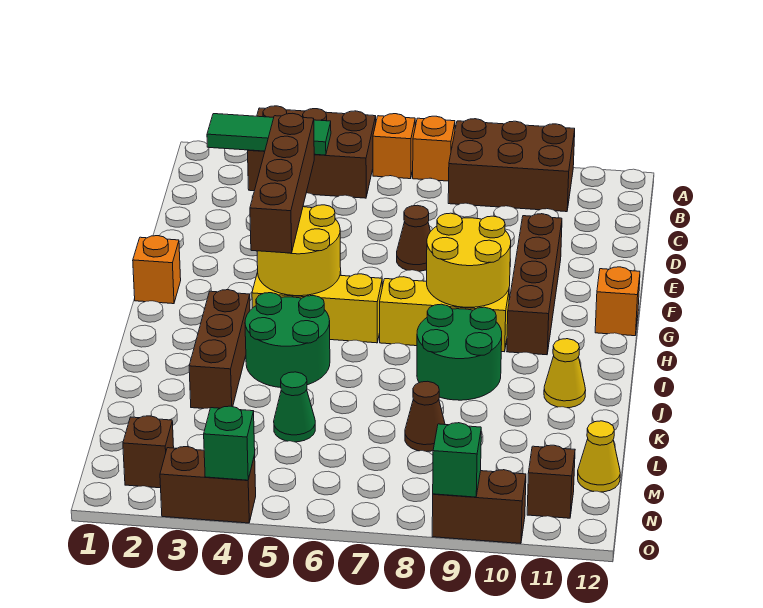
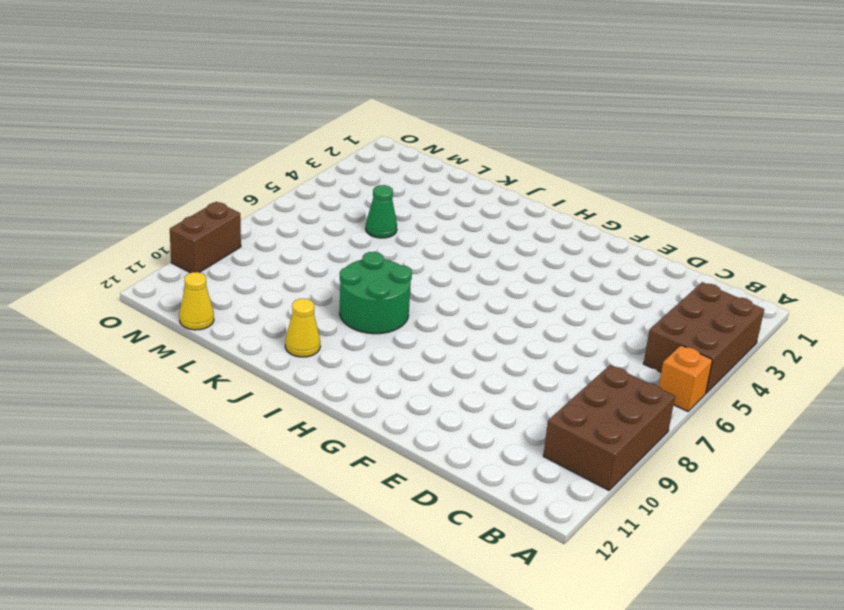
none -> orange 1x1 brick [413,116,455,181]
none -> brown 1x1 cone [397,205,431,271]
none -> brown 1x4 brick [507,214,562,355]

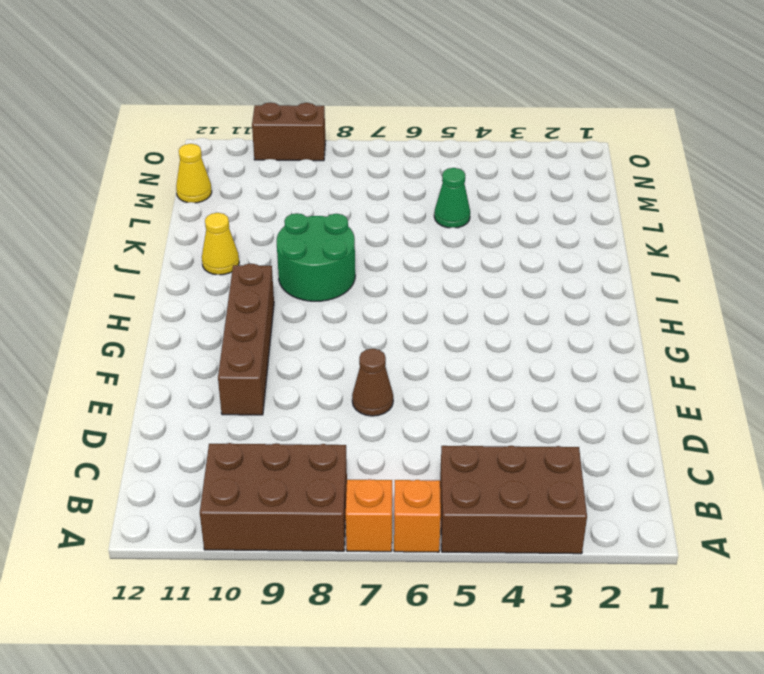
none -> orange 1x1 brick [133,236,181,304]
none -> orange 1x1 brick [595,267,640,336]
none -> yellow 1x3 brick [252,272,382,343]

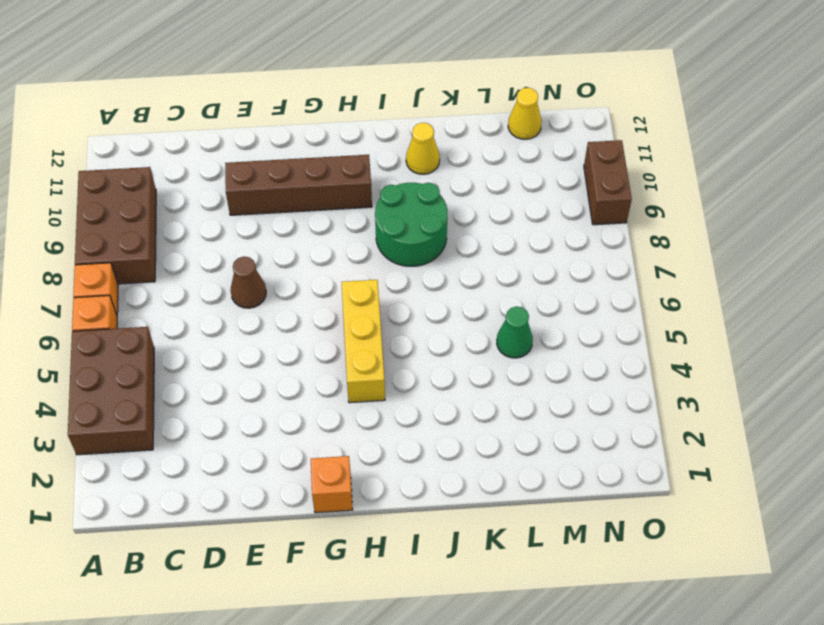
none -> orange 1x1 brick [595,267,640,336]
none -> yellow 1x3 brick [380,277,509,352]
none -> brown 1x3 brick [189,290,250,409]

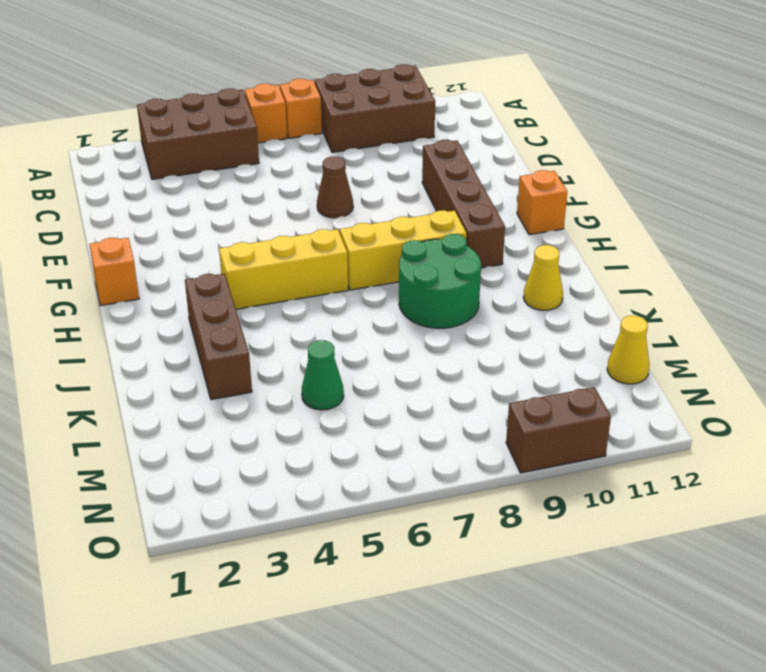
none -> green 2x2 round brick [245,293,330,388]
none -> brown 1x1 cone [405,381,445,452]
none -> brown 1x1 brick [123,416,174,488]

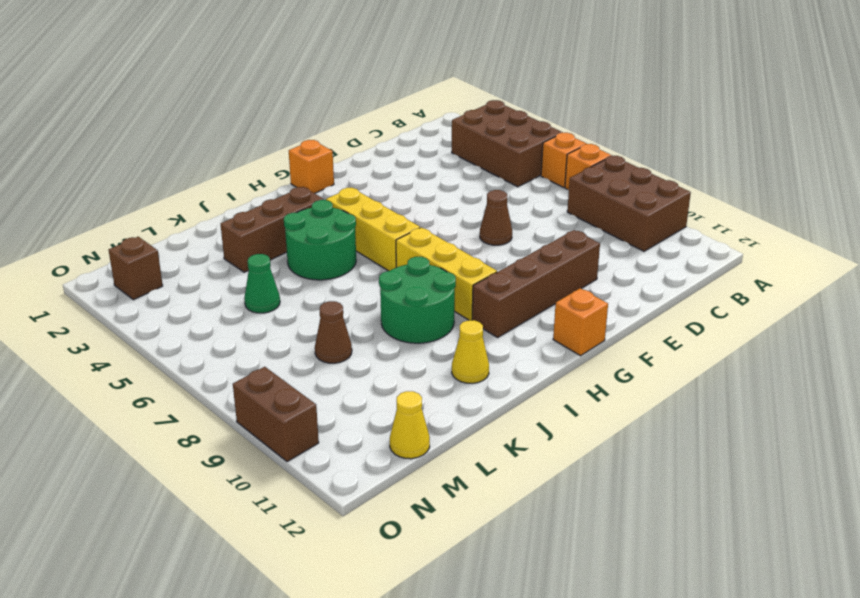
none -> brown 1x1 brick [527,445,575,518]
none -> brown 1x2 brick [160,447,256,523]
none -> green 1x3 tile [207,114,331,155]

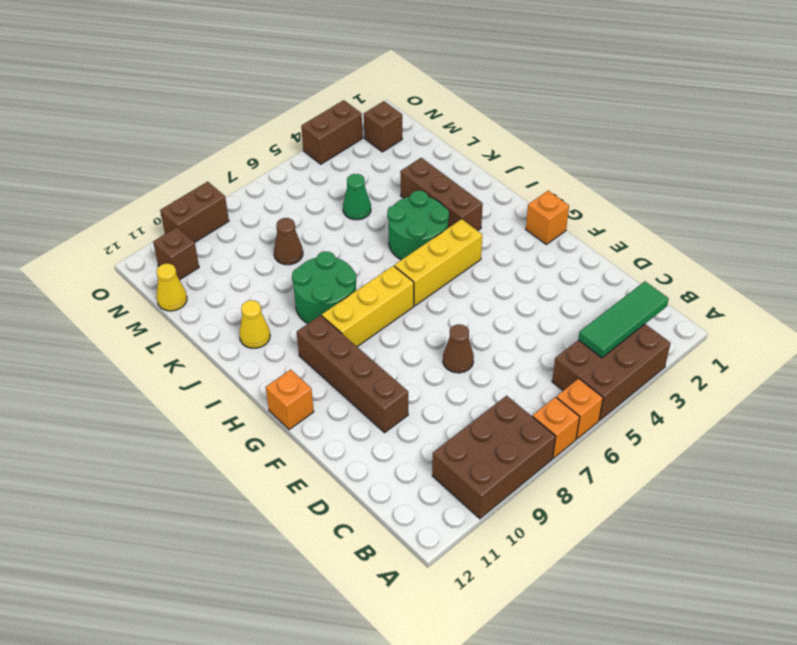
none -> yellow 2x2 round brick [257,205,341,296]
none -> yellow 2x2 round brick [427,213,511,307]
none -> green 1x1 brick [204,406,255,480]

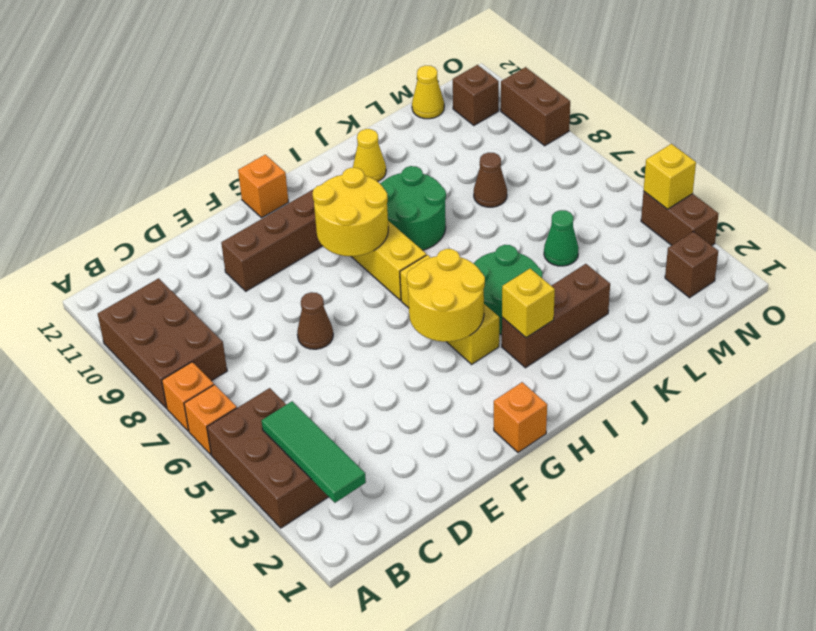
yellow 1x1 brick [502,269,555,338] -> none
yellow 1x1 brick [644,144,696,209] -> green 1x1 brick [204,406,255,480]
none -> green 1x1 brick [433,423,481,497]
none -> brown 1x4 brick [250,113,314,253]

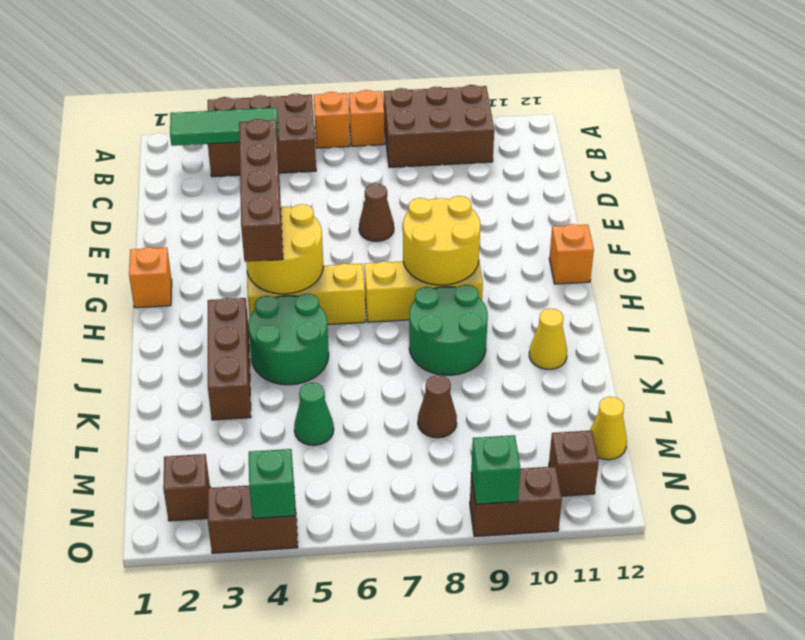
none -> brown 1x4 brick [507,214,562,355]

